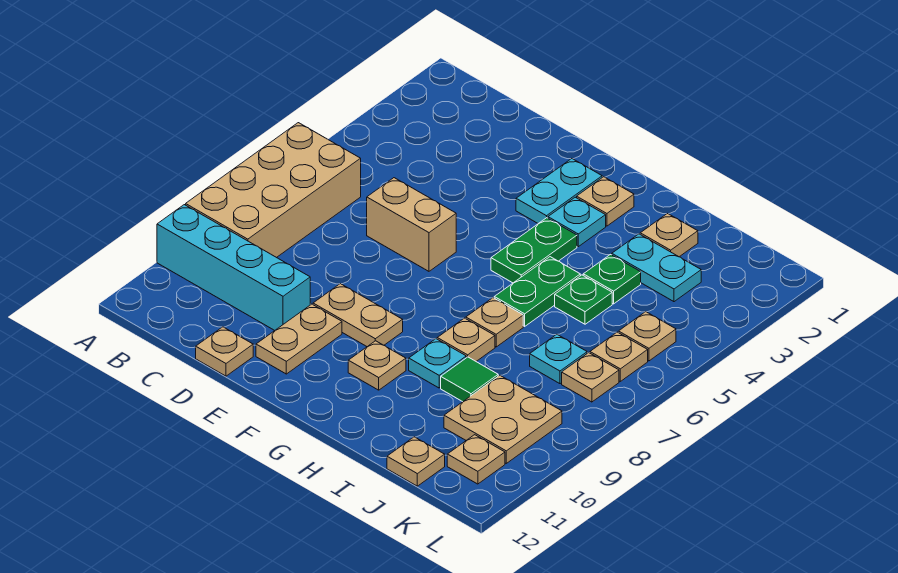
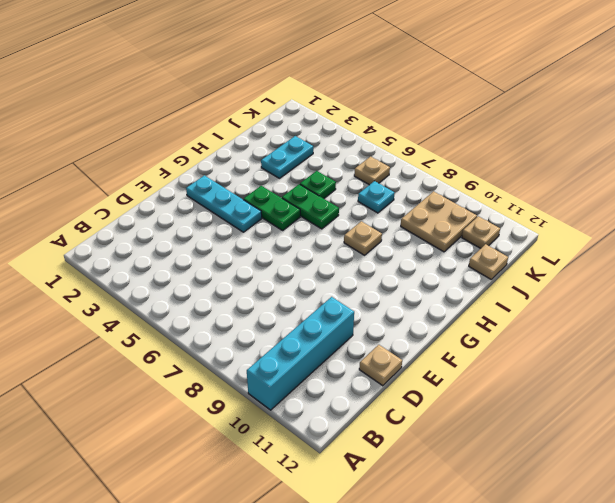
cyan 1x3 plate [186,175,262,232] -> cyan 1x2 plate [516,159,602,224]
none -> tan 2x4 brick [186,123,361,258]
none -> tan 1x2 brick [367,178,456,271]
none -> tan 1x2 plate [313,284,403,347]

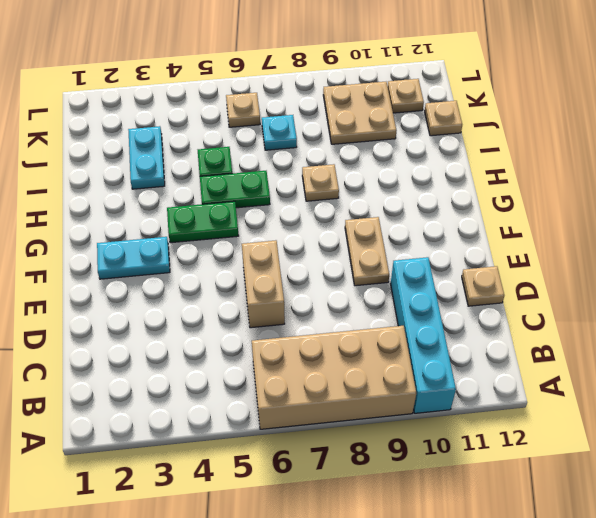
none -> tan 1x2 plate [256,304,342,374]
none -> tan 1x1 plate [577,177,634,226]
none -> cyan 1x1 plate [548,197,606,247]

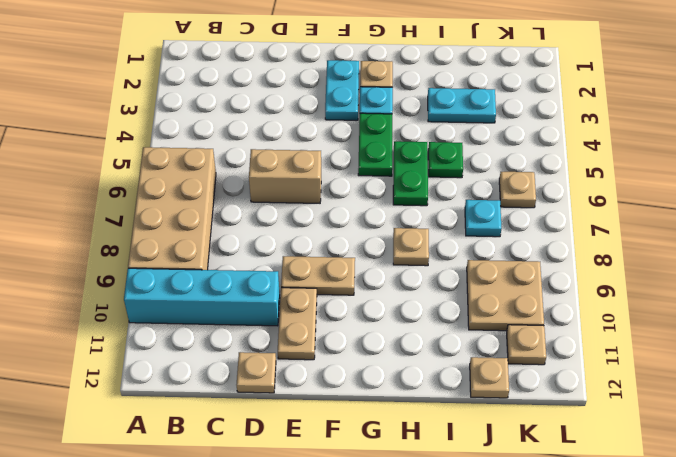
none -> tan 1x1 plate [348,341,406,390]
none -> tan 1x1 plate [466,298,523,347]
none -> cyan 1x1 plate [409,339,466,388]

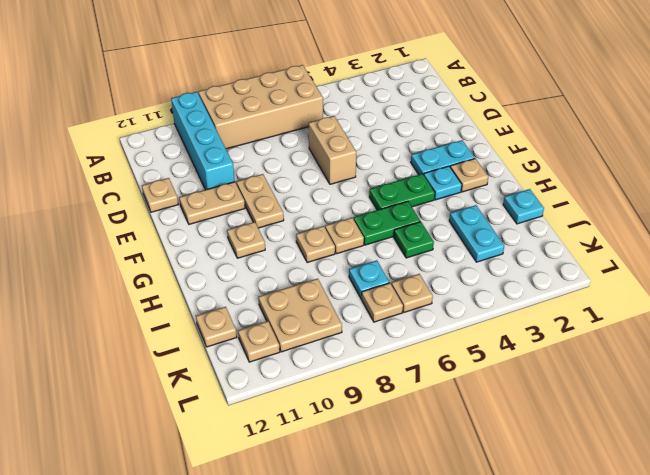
cyan 1x1 plate [503,189,544,224] -> cyan 1x1 plate moved to [409,339,466,388]
none -> tan 1x1 plate [640,214,698,257]
none -> green 1x1 plate [583,255,641,304]
none -> green 1x1 tile [441,357,498,402]

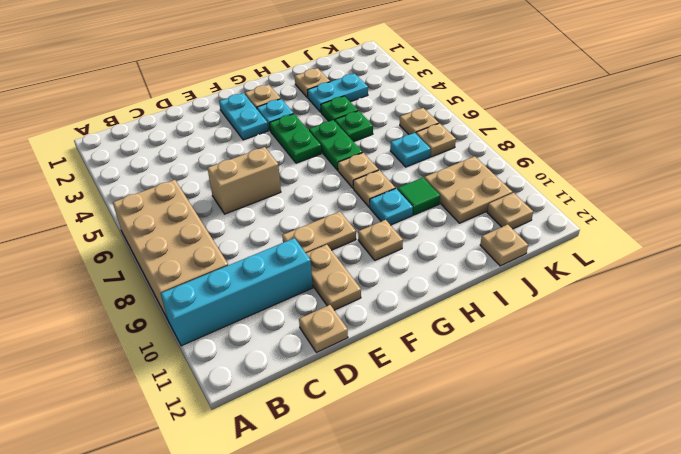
none -> tan 1x1 plate [618,312,676,361]

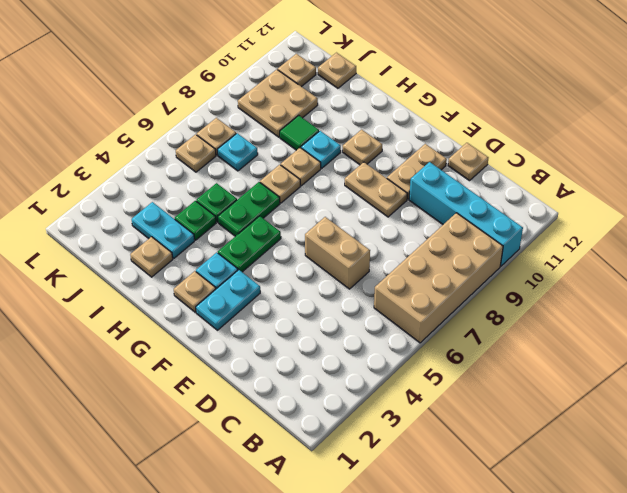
none -> tan 1x1 plate [618,312,676,361]

